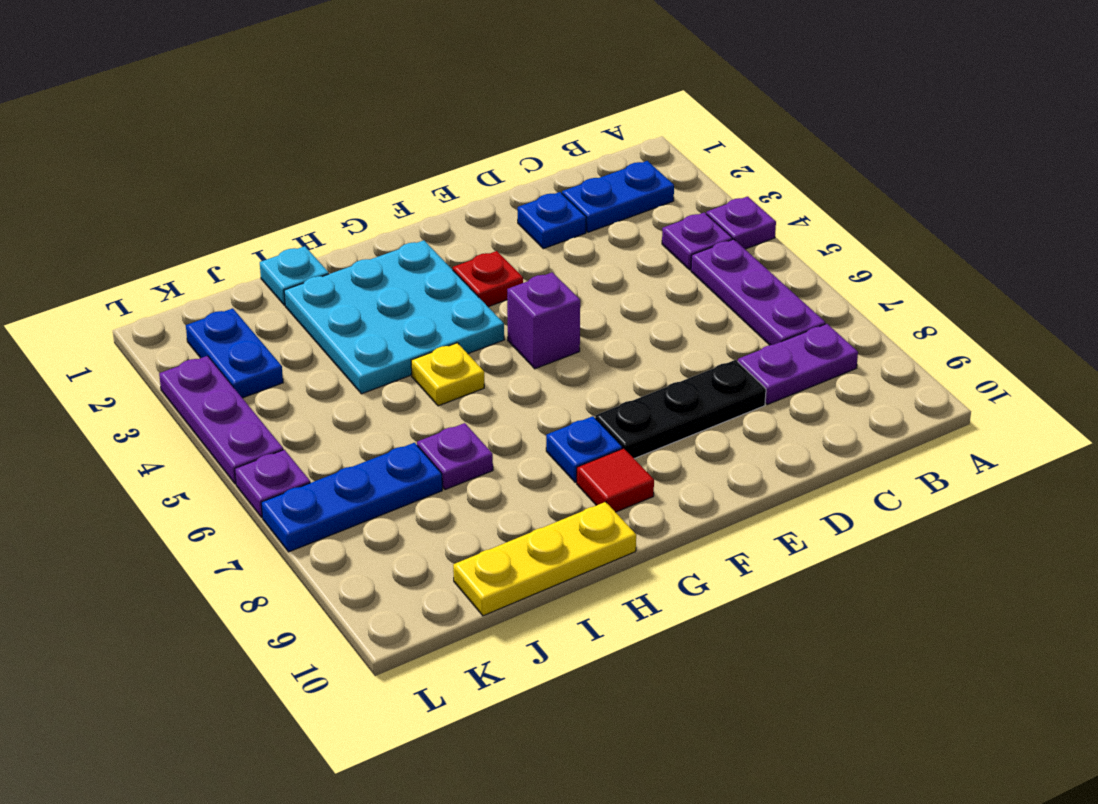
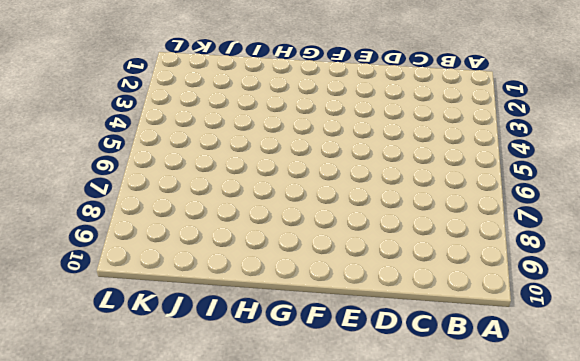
none -> purple 1x1 plate [706,196,776,249]
none -> blue 1x2 plate [562,161,674,232]
none -> purple 1x1 plate [662,212,732,270]

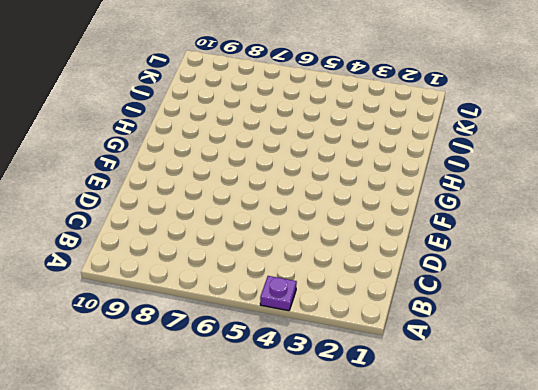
none -> blue 1x2 plate [562,161,674,232]
none -> purple 1x1 plate [662,212,732,270]
none -> purple 1x3 plate [691,239,825,345]

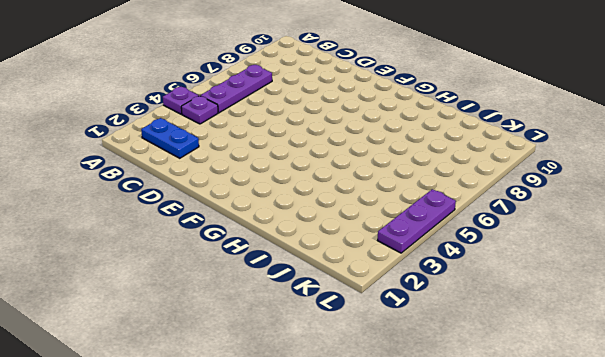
none -> purple 1x2 plate [738,324,858,404]
none -> blue 1x1 plate [518,192,586,249]
none -> black 1x3 plate [595,360,766,459]

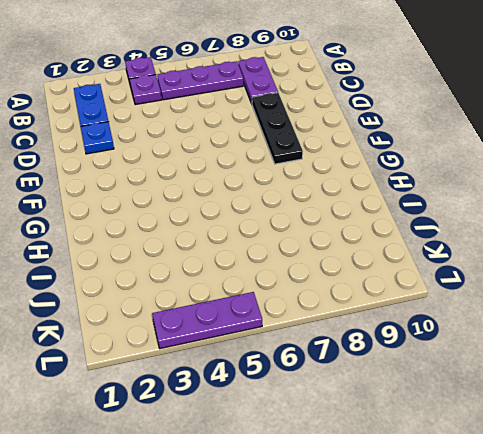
none -> red 1x1 plate [453,251,523,307]
none -> purple 1x1 brick [507,272,580,369]
none -> cyan 3x3 plate [284,240,504,394]

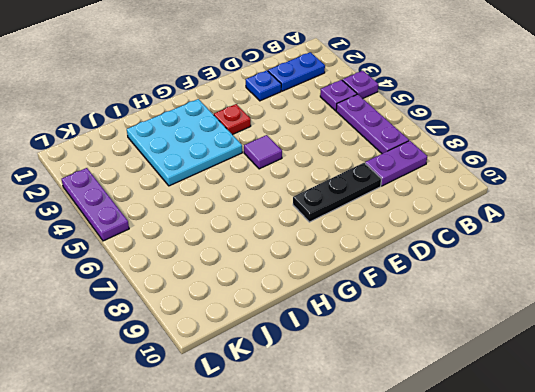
purple 1x1 tile [244,135,282,169] -> purple 1x1 brick [507,272,580,369]
none -> blue 1x1 plate [546,416,622,482]
none -> red 1x1 tile [577,448,654,512]
none -> yellow 1x1 plate [411,343,484,406]

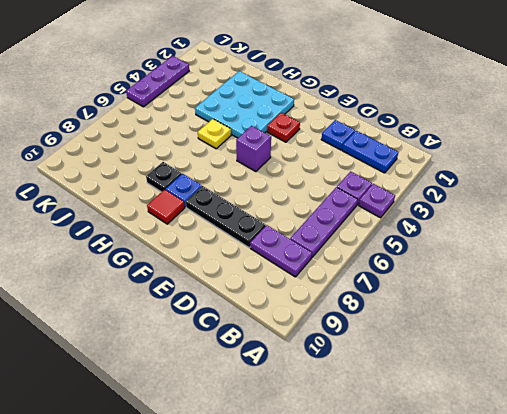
black 1x1 plate [146,162,182,192] -> none
none -> yellow 1x3 plate [453,502,636,616]
none -> cyan 1x1 plate [260,246,329,305]
none -> purple 1x1 plate [417,423,493,490]

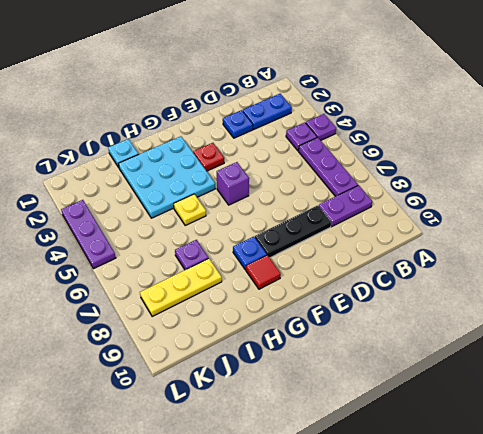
yellow 1x3 plate [140,259,222,316] -> yellow 1x3 plate moved to [453,502,636,616]
none -> blue 1x3 plate [261,443,442,552]
none -> blue 1x2 plate [186,308,283,398]
none -> purple 1x1 plate [235,450,310,517]

